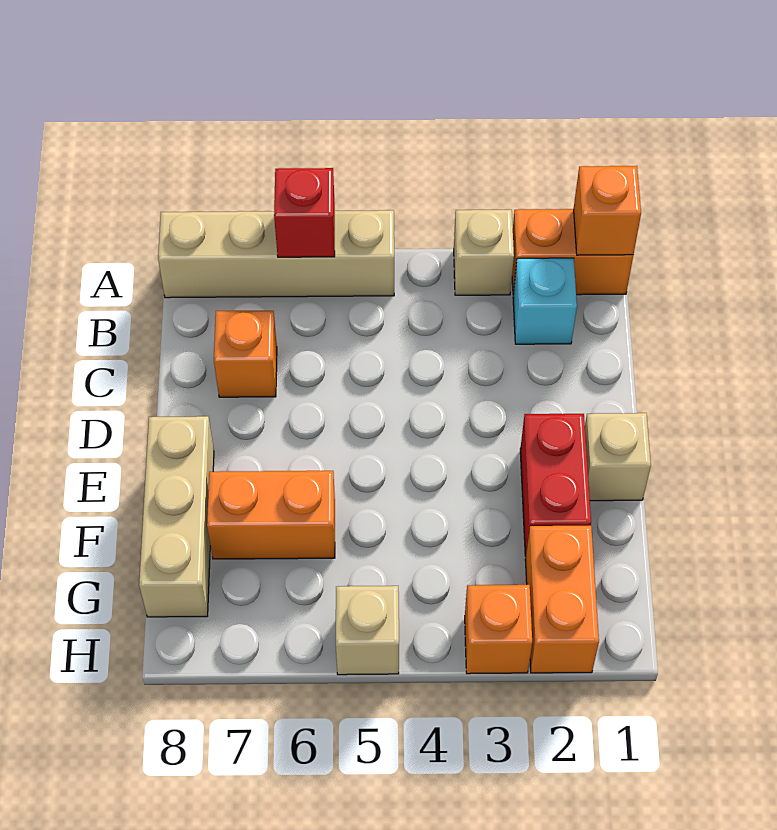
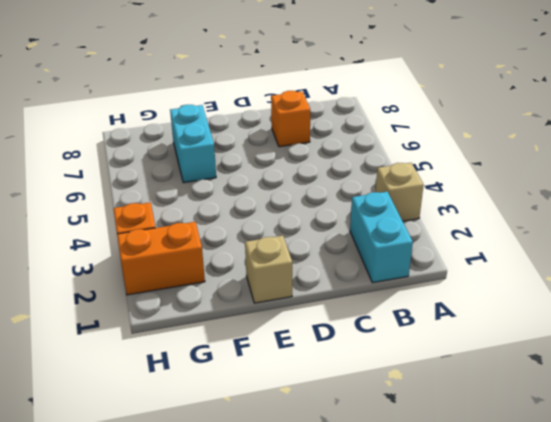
cyan 1x2 brick [350,192,413,283] -> cyan 1x1 brick [513,258,577,344]
cyan 1x2 brick [170,105,216,183] -> orange 1x2 brick [207,471,335,559]
none -> orange 1x2 brick [512,209,633,295]
none -> tan 1x4 brick [158,210,394,298]
none -> red 1x2 brick [520,414,591,556]

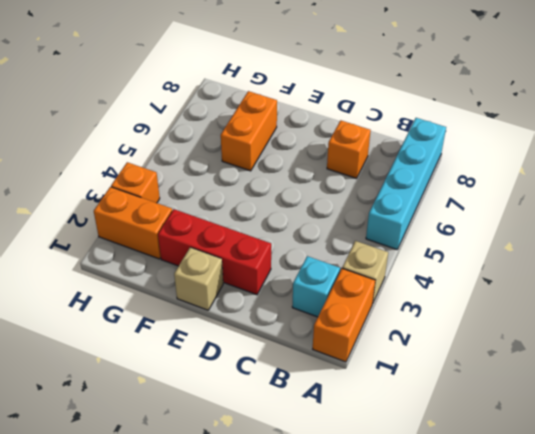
cyan 1x4 brick [366,118,446,249] -> tan 1x4 brick [158,210,394,298]
red 1x3 brick [158,209,271,295] -> red 1x2 brick [520,414,591,556]
none -> tan 1x3 brick [139,416,214,617]
none -> tan 1x1 brick [336,586,399,675]
none -> orange 1x1 brick [574,166,641,255]

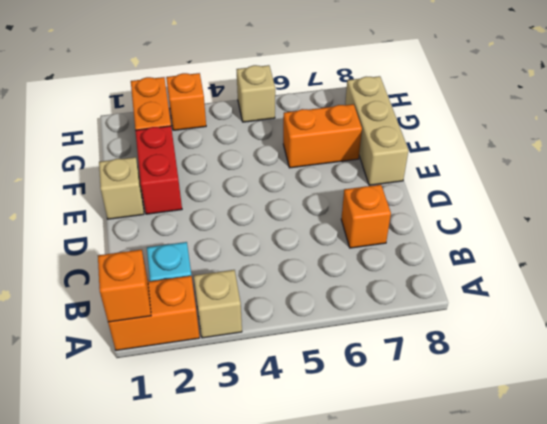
none -> tan 1x4 brick [158,210,394,298]
none -> red 1x1 brick [274,168,335,257]

